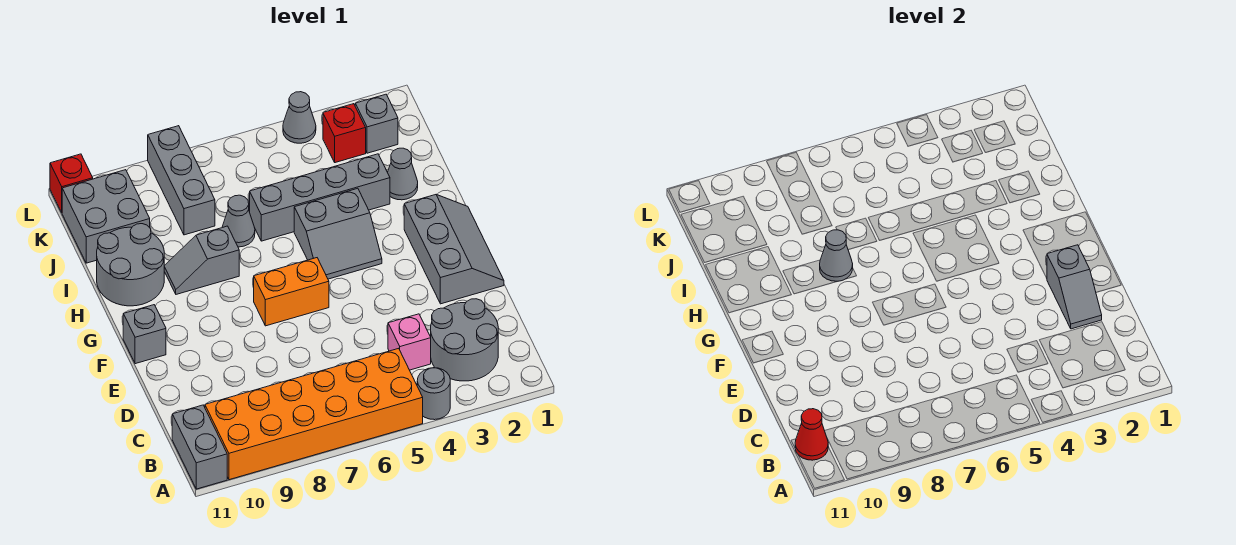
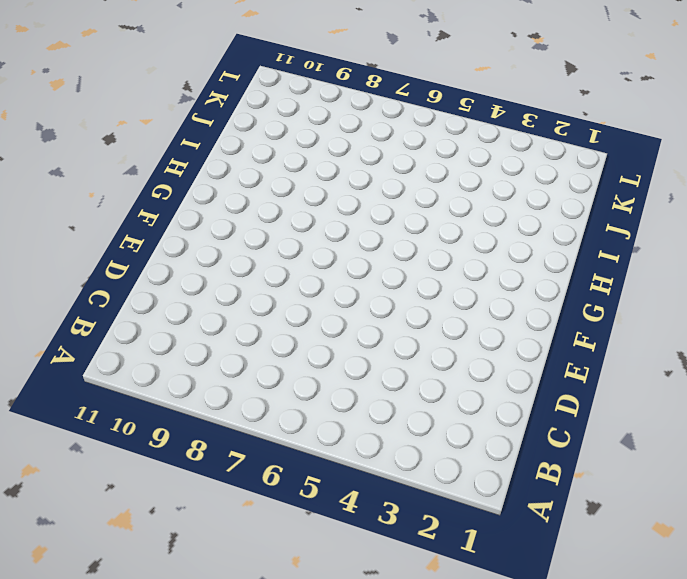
none -> grey 1x1 round brick [417,368,450,420]
none -> orange 2x6 brick [205,348,423,480]
none -> grey 1x2 brick [172,405,227,489]

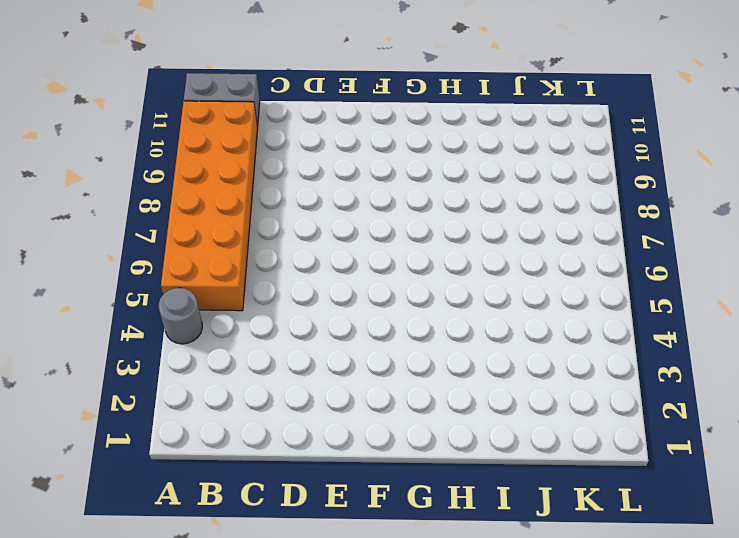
none -> grey 2x2 round brick [431,299,498,381]
none -> pink 1x1 brick [388,314,431,370]
none -> grey 2x3 slope [404,195,504,304]

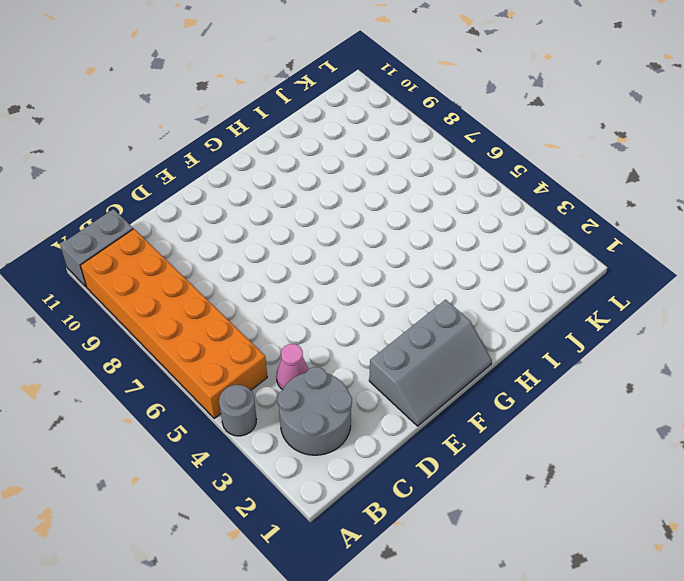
pink 1x1 cone [276,344,309,390] -> pink 1x1 brick [388,314,431,370]
none -> orange 1x2 brick [254,258,329,326]
none -> grey 1x1 brick [123,305,166,364]
none -> grey 2x2 slope [294,188,382,279]

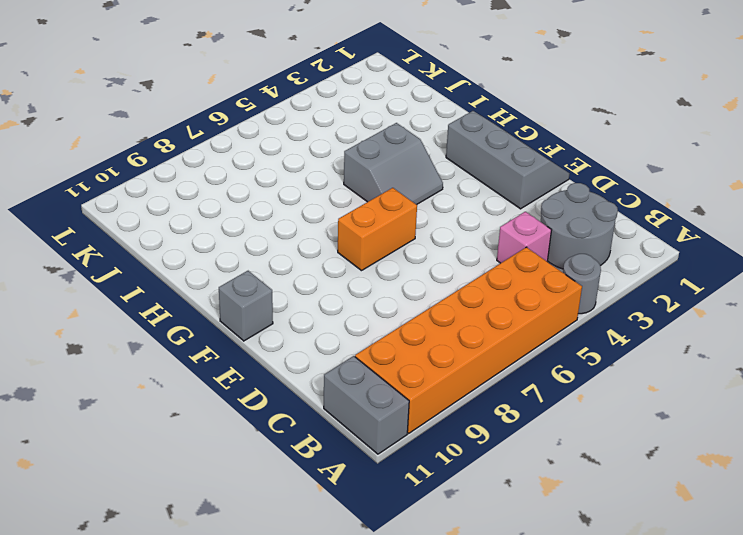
none -> grey 1x2 slope [164,226,239,294]
none -> grey 2x2 round brick [97,224,164,306]
none -> grey 1x1 cone [388,148,418,200]

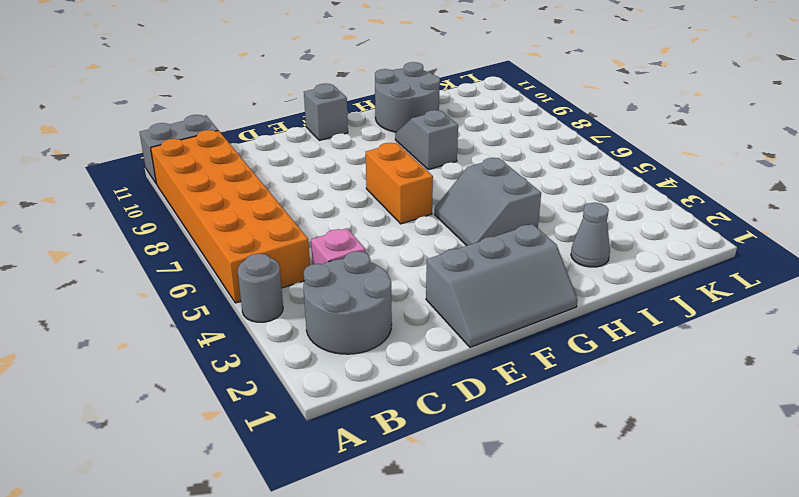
none -> grey 1x4 brick [250,154,390,241]
none -> grey 1x1 cone [222,195,255,247]
none -> grey 1x3 brick [148,126,215,235]

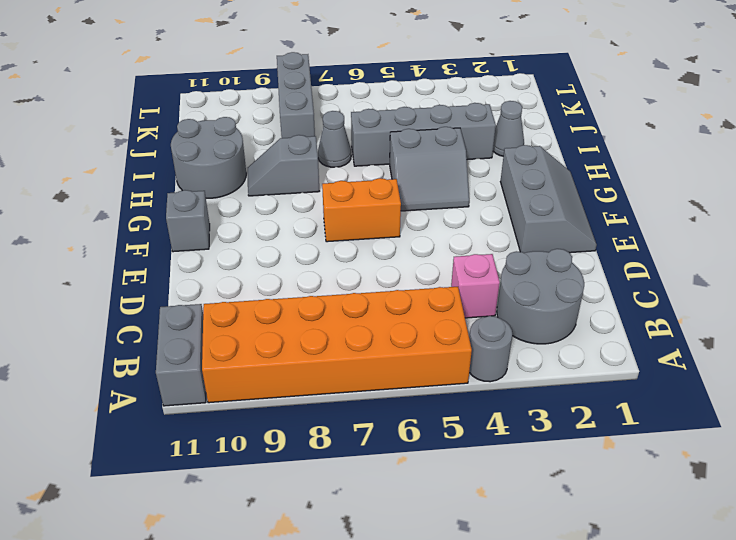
none -> grey 2x2 brick [62,170,150,263]
none -> grey 1x1 brick [355,94,398,153]
none -> red 1x1 brick [323,104,366,163]

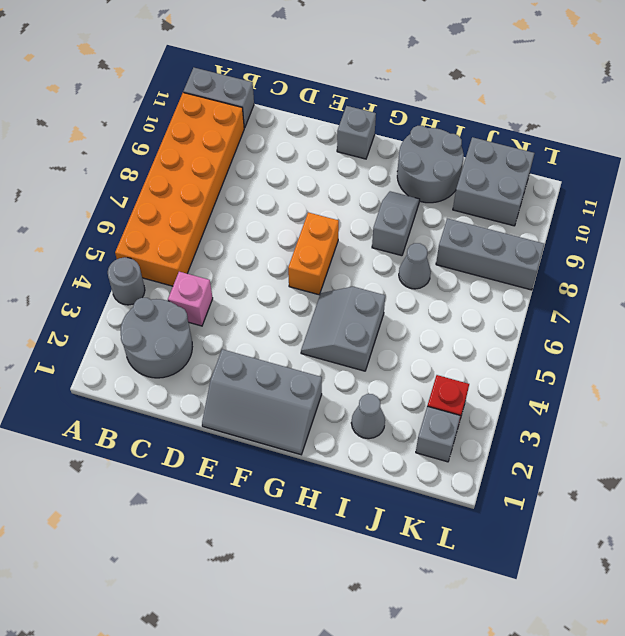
none -> grey 1x4 brick [250,154,390,241]
none -> grey 1x1 cone [283,92,316,143]
none -> red 1x1 brick [50,154,93,212]

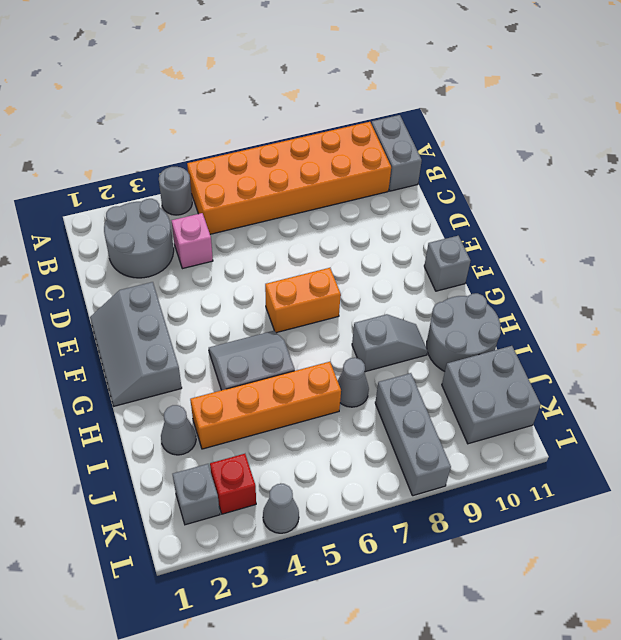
orange 1x4 brick [190,362,341,449] -> grey 1x4 brick [250,154,390,241]
none -> red 1x1 brick [50,154,93,212]
none -> red 1x1 cone [795,409,828,460]
none -> grey 1x2 slope [1047,245,1102,329]

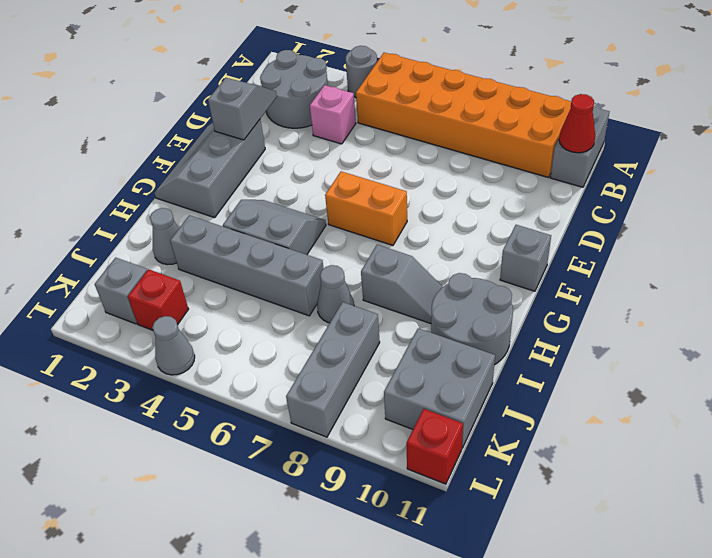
none -> grey 1x1 cone [820,230,853,281]

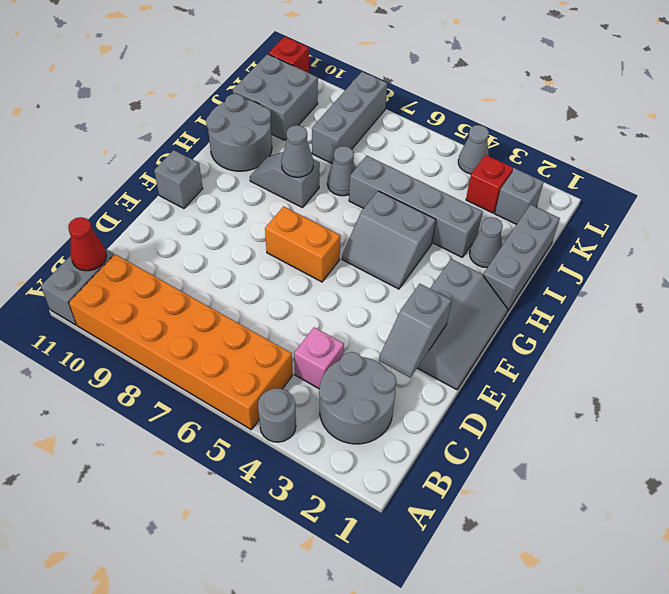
grey 1x3 brick [483,204,560,312] -> none

